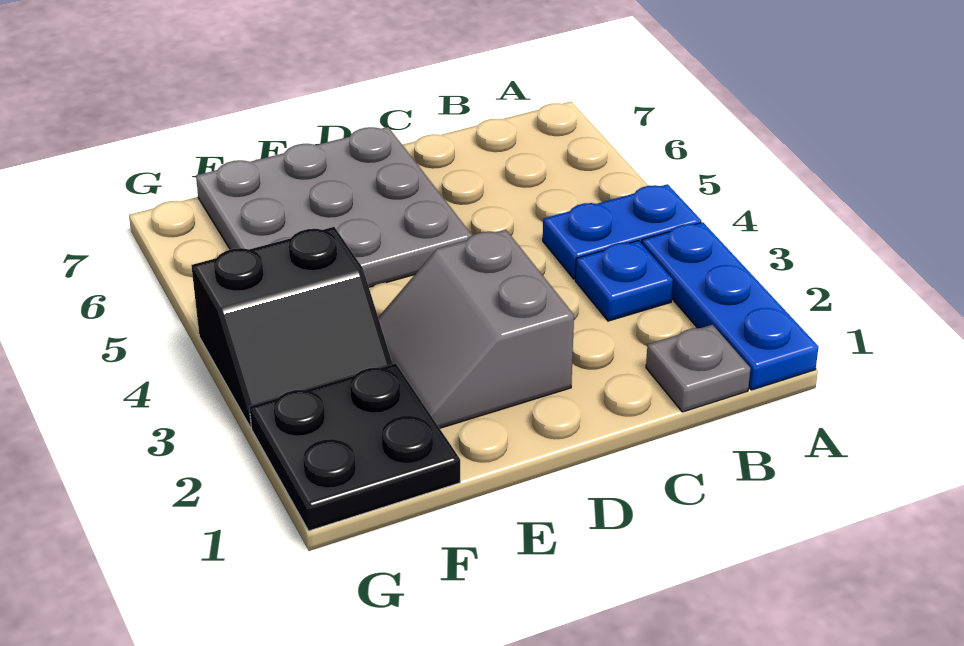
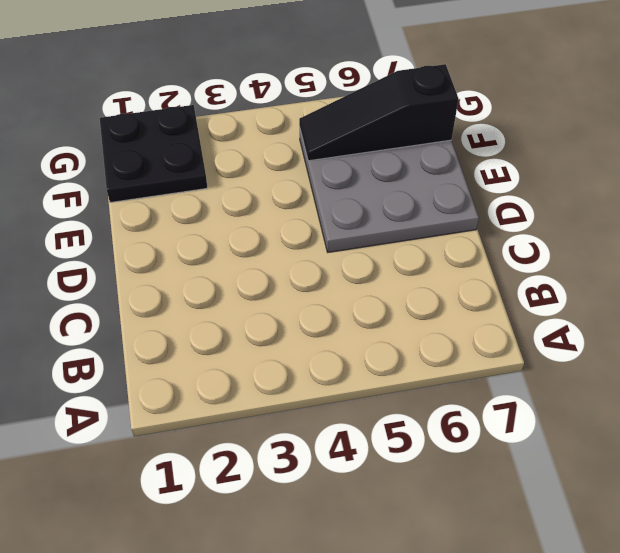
black 1x3 slope [299,64,458,161] -> none
none -> blue 1x3 plate [642,222,818,390]
none -> blue 1x2 plate [543,184,701,279]

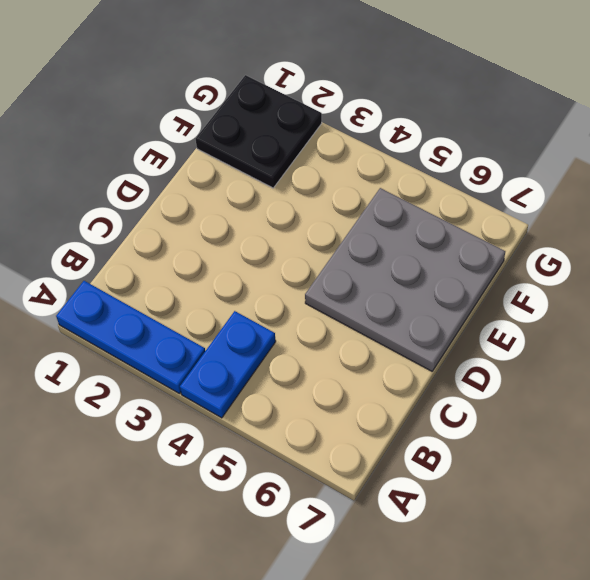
none -> grey 1x1 plate [646,325,751,412]
none -> blue 1x1 plate [575,241,673,321]

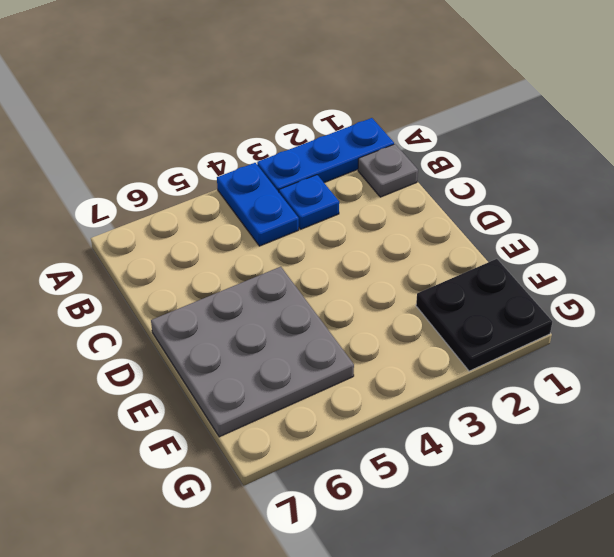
none -> grey 2x2 slope [378,230,574,428]
none -> black 2x2 slope [191,227,392,428]

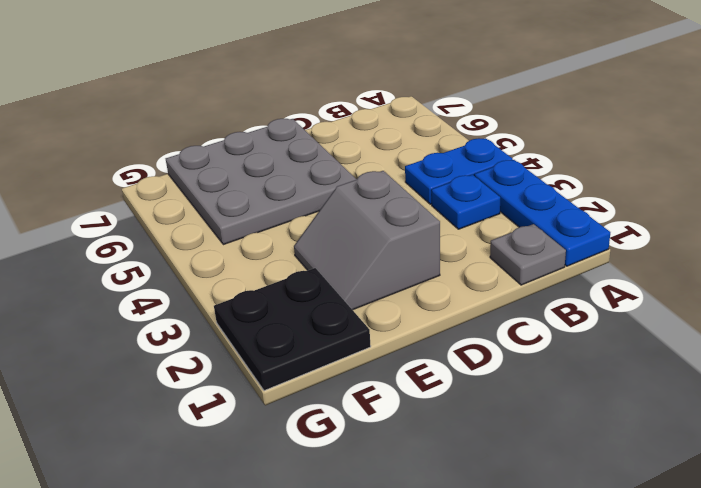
none -> black 2x2 slope [191,227,392,428]

